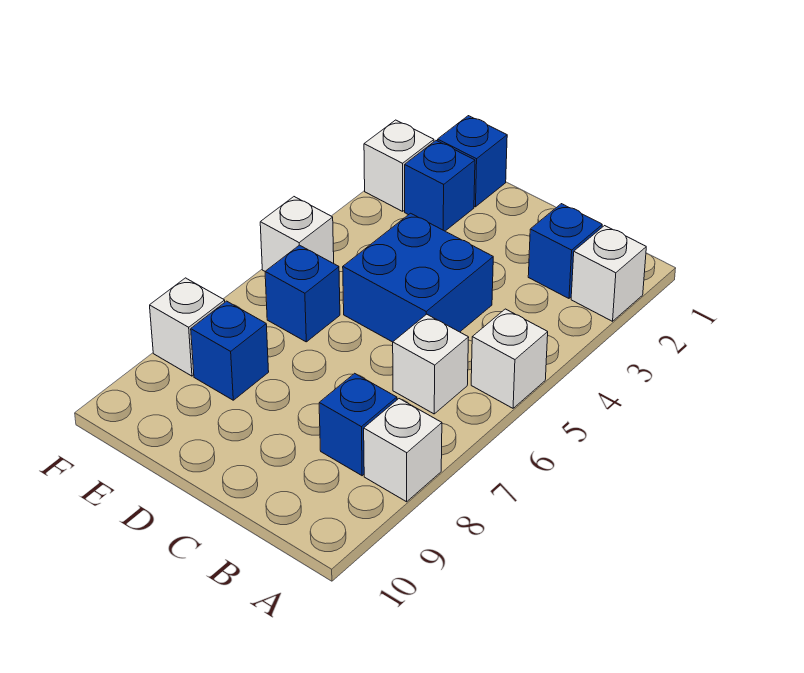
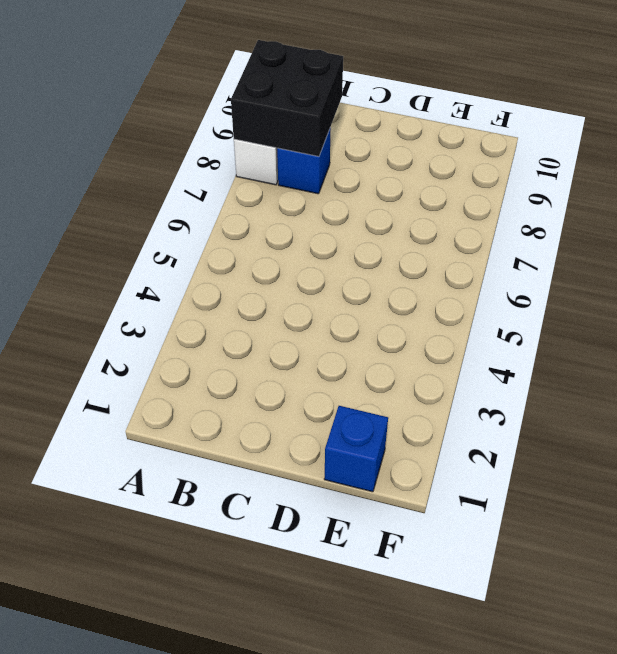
black 2x2 brick [231,40,343,156] -> none
none -> white 1x1 brick [571,226,646,321]
none -> white 1x1 brick [471,309,548,408]
none -> blue 1x1 brick [528,204,602,298]

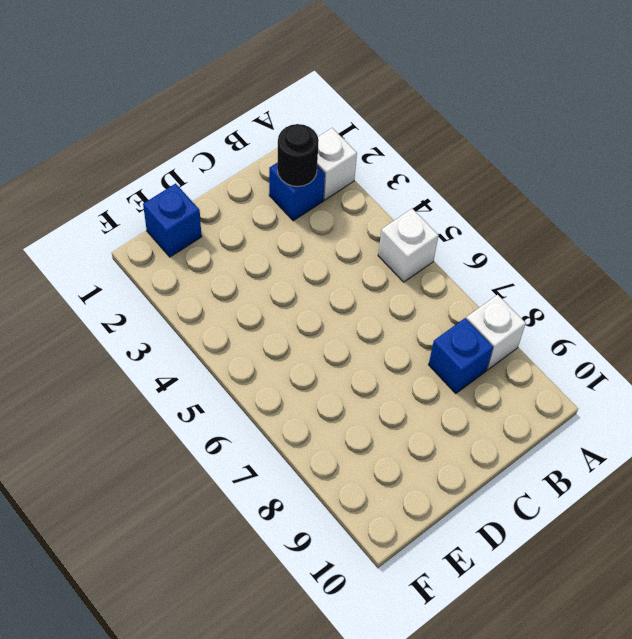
black 1x1 round brick [277,124,319,186] -> none
none -> white 1x1 brick [393,314,469,414]
none -> blue 2x2 brick [343,213,493,342]
none -> blue 1x1 brick [405,141,475,231]

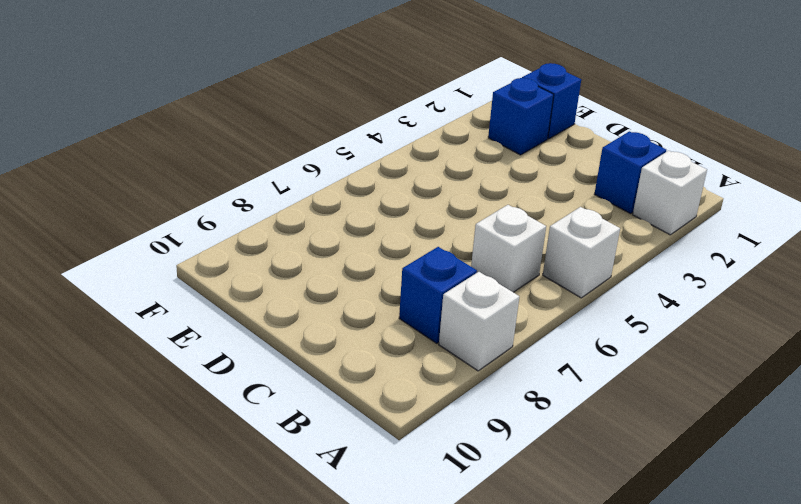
none -> blue 2x2 brick [343,213,493,342]
none -> blue 1x1 brick [265,245,340,342]
none -> blue 1x1 brick [191,301,269,400]

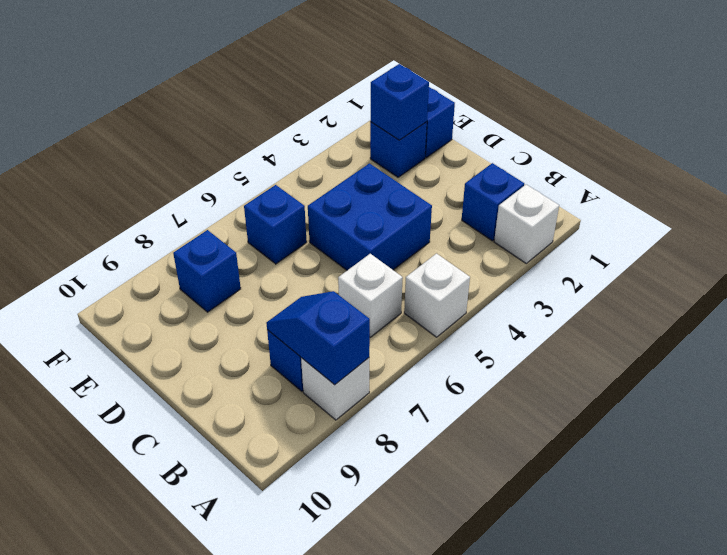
blue 1x2 slope [266,291,370,385] -> none
blue 1x1 brick [370,64,429,140] -> none
none -> white 1x1 brick [364,120,434,211]
none -> white 1x1 brick [260,197,334,271]
none -> white 1x1 brick [150,278,225,376]

